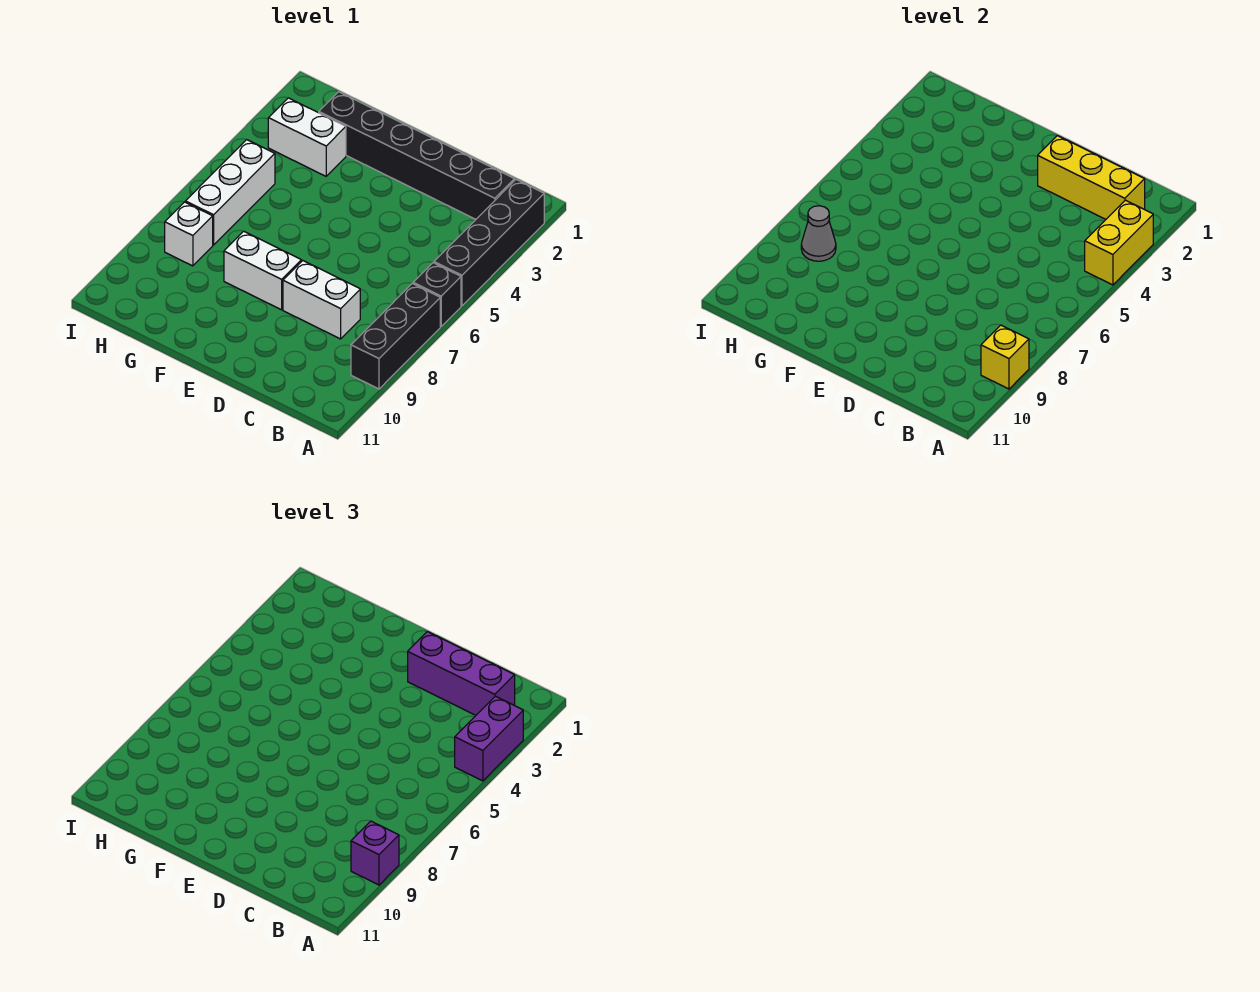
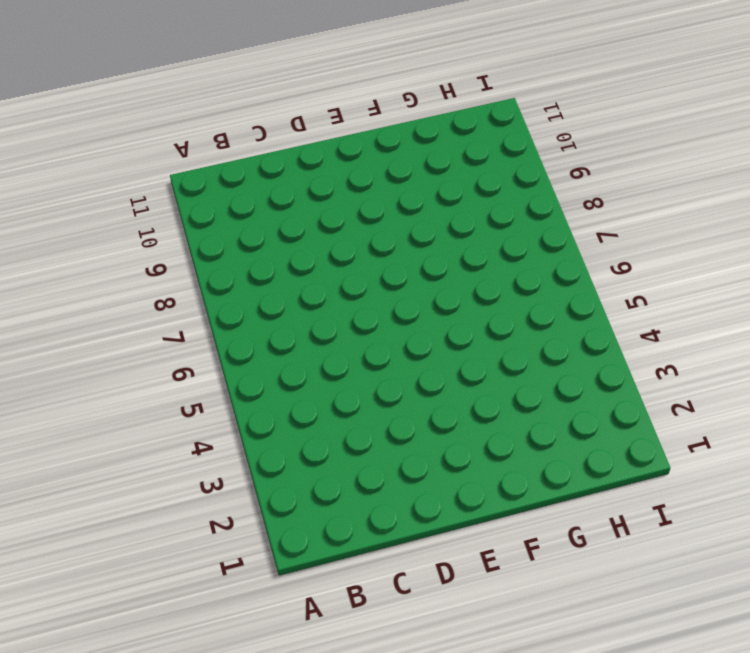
none -> black 1x4 brick [434,180,544,306]
none -> black 1x1 brick [413,263,461,326]
none -> black 1x3 brick [351,283,440,389]

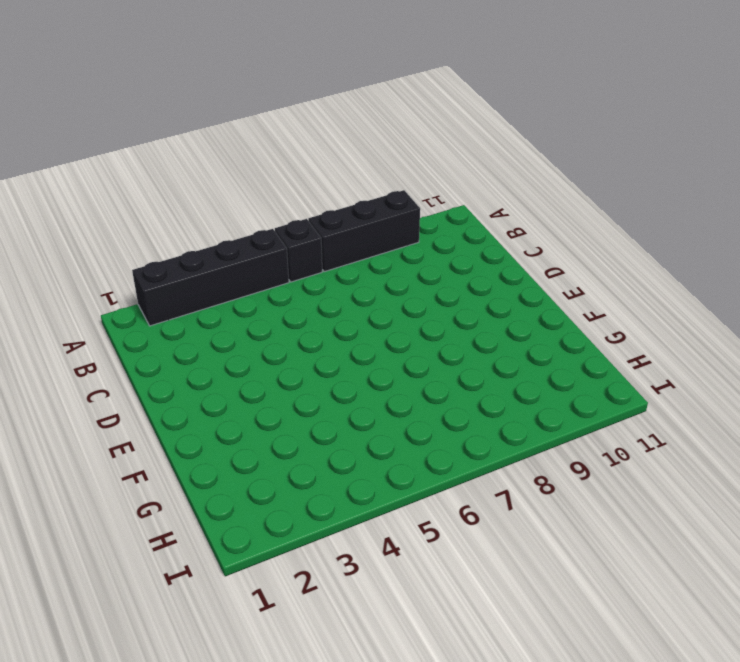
none -> black 1x6 brick [319,92,515,219]
none -> white 1x2 brick [283,261,360,339]
none -> white 1x2 brick [224,231,301,310]

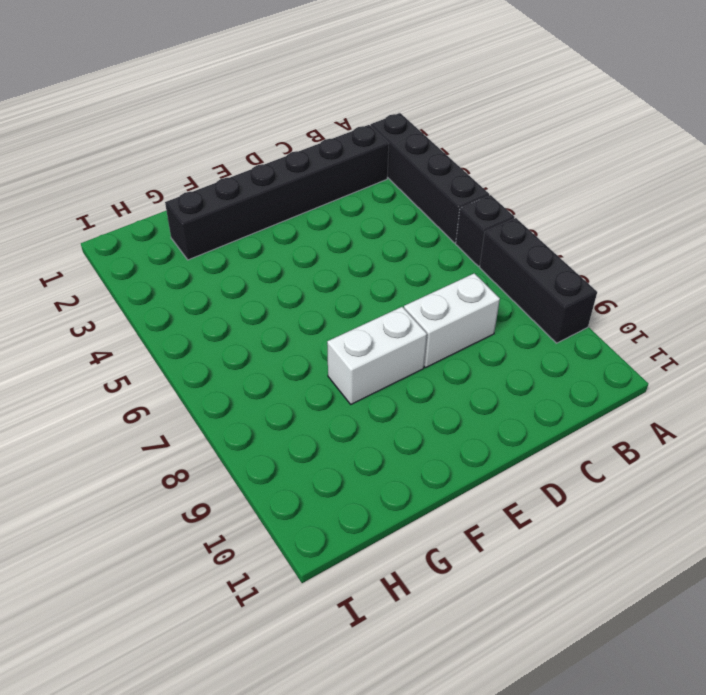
none -> white 1x2 brick [268,98,346,176]
none -> white 1x3 brick [185,140,275,245]
none -> white 1x1 brick [165,202,213,266]

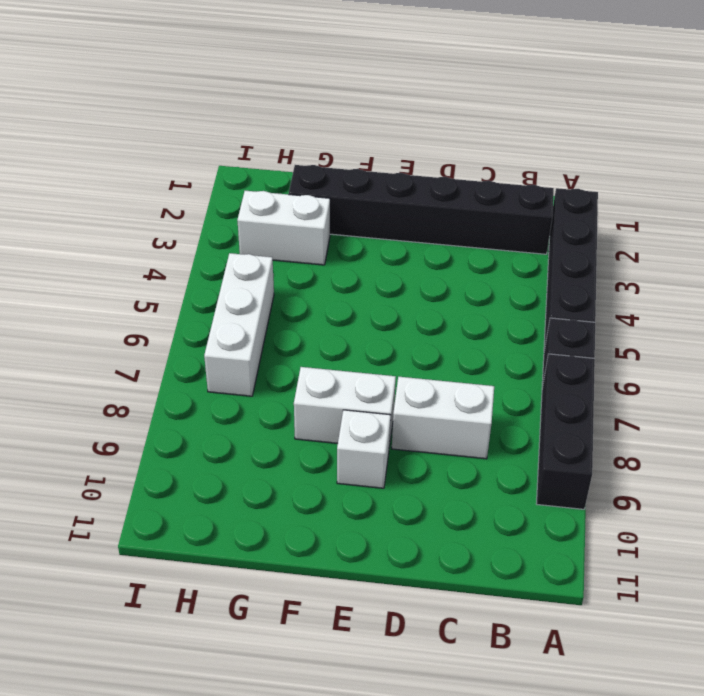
white 1x1 brick [337,410,391,488] -> white 1x1 brick moved to [165,202,213,266]
none -> yellow 1x2 brick [1085,200,1153,285]
none -> yellow 1x1 brick [981,325,1029,389]
none -> yellow 1x3 brick [1038,136,1145,219]

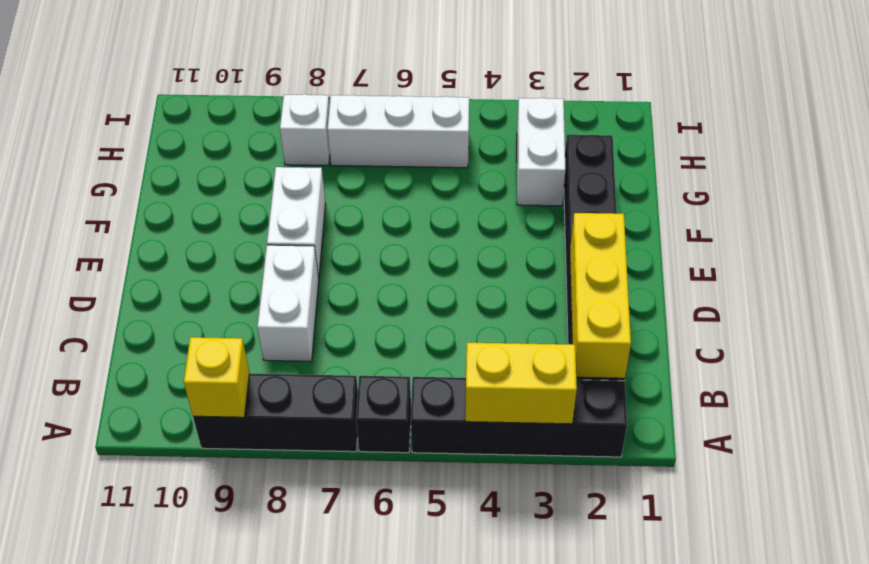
none -> grey 1x1 cone [801,206,836,261]
none -> purple 1x2 brick [455,696,523,781]
none -> purple 1x1 brick [351,821,399,885]

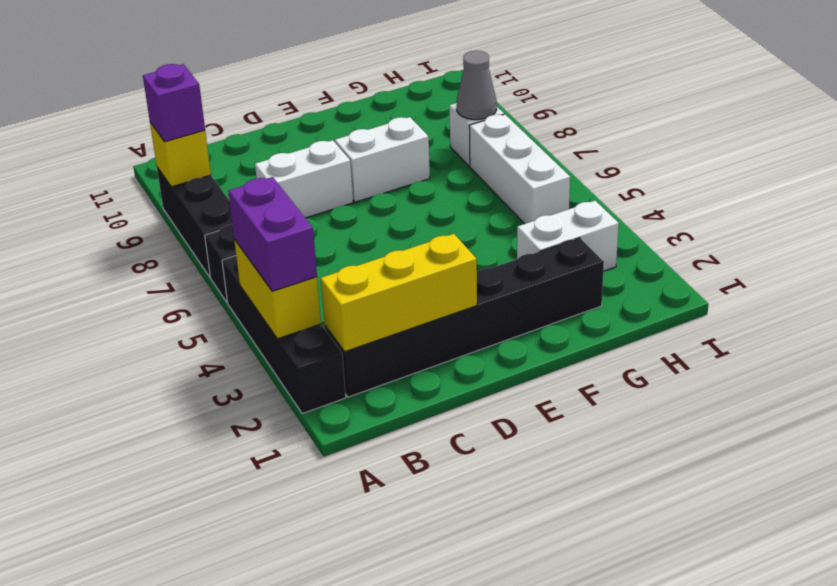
none -> purple 1x3 brick [408,632,515,715]

